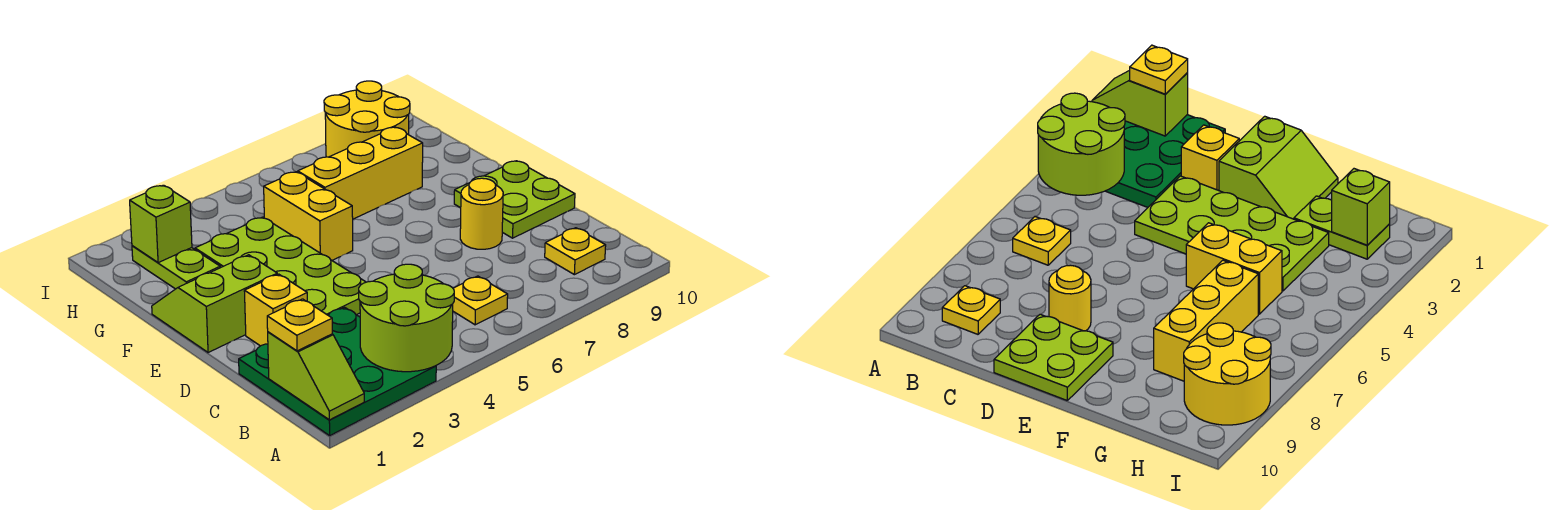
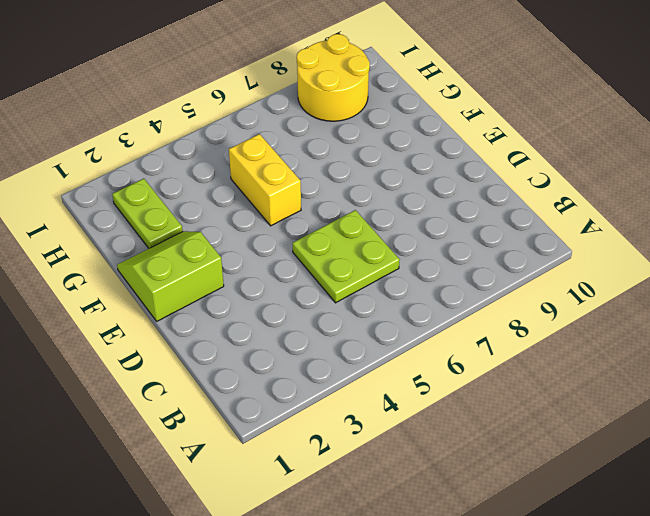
lime 2x2 plate [292,210,400,303] -> lime 2x2 plate moved to [454,161,575,238]
none -> green 3x3 plate [239,307,436,435]
none -> yellow 1x1 plate [453,276,508,325]
none -> yellow 1x1 plate [545,228,606,275]

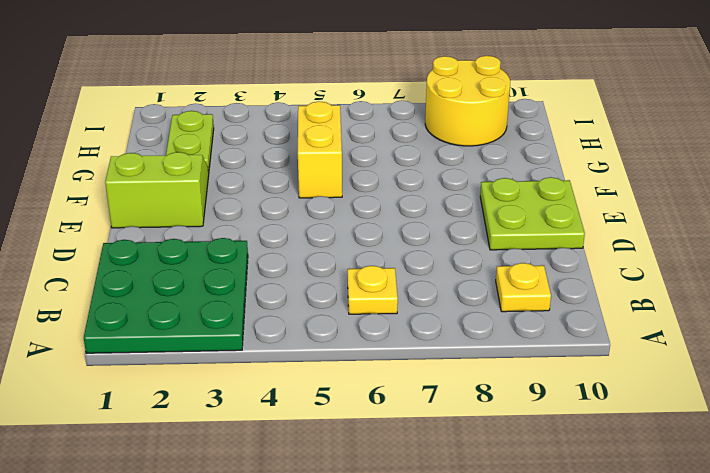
none -> yellow 1x1 brick [244,274,307,346]
none -> lime 2x4 plate [195,217,366,315]
none -> yellow 1x1 round brick [460,178,503,249]

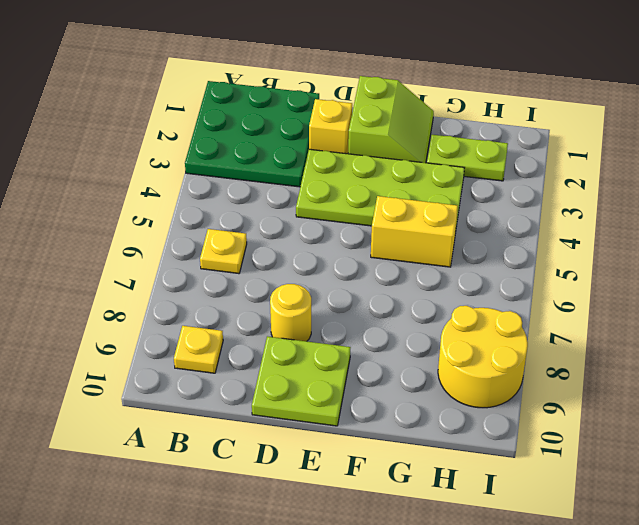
none -> yellow 1x3 brick [298,127,423,219]
none -> lime 1x2 slope [268,332,364,420]
none -> lime 2x2 round brick [359,264,454,372]

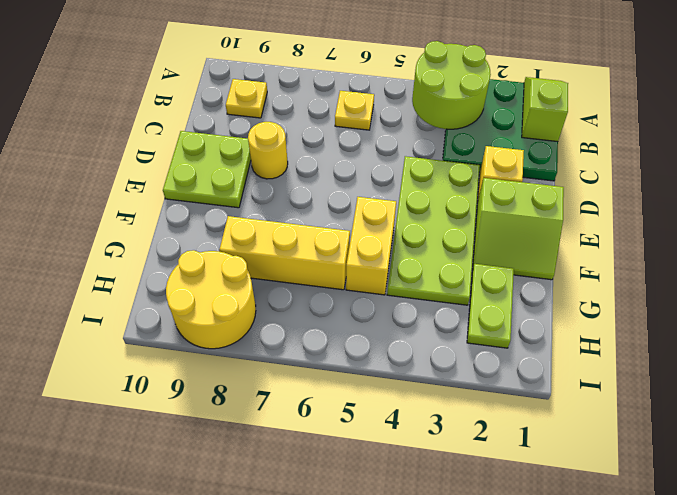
none -> lime 1x1 brick [130,185,192,263]
none -> yellow 1x1 plate [267,299,332,351]

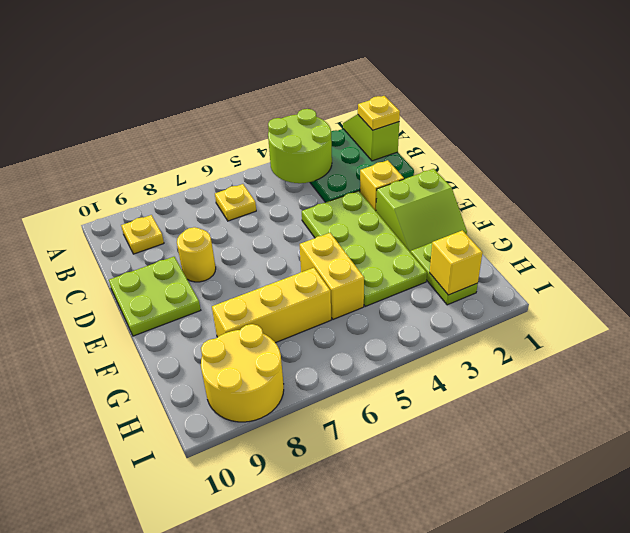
yellow 1x1 brick [430,230,483,295] -> lime 1x1 brick [130,185,192,263]

